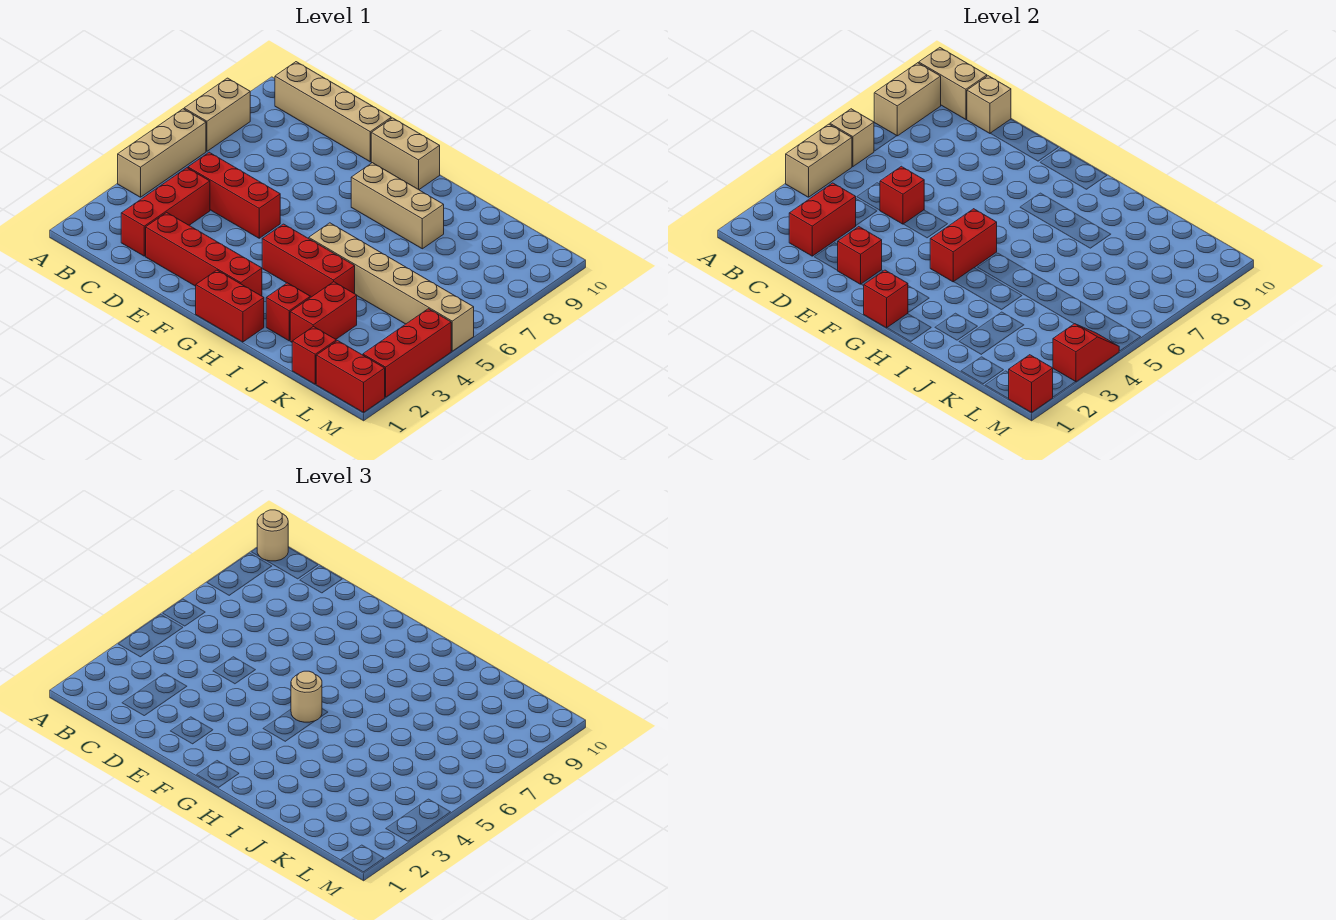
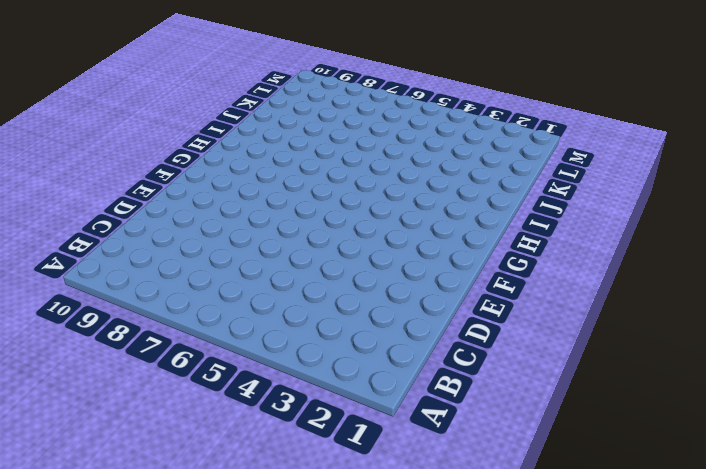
none -> tan 1x3 brick [118,109,206,197]
none -> tan 1x2 brick [184,78,250,151]
none -> tan 1x4 brick [275,62,391,162]
none -> red 1x3 brick [121,168,210,256]

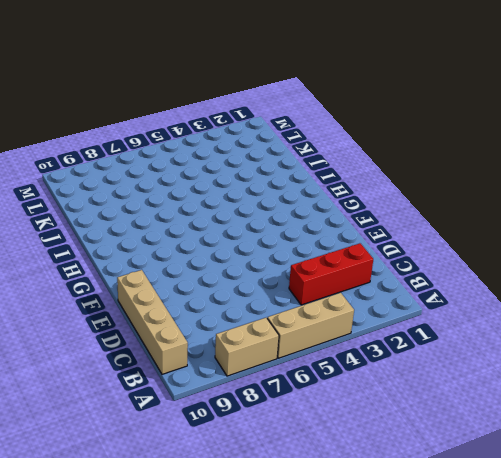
none -> red 1x3 brick [188,152,280,238]
none -> red 1x4 brick [146,212,262,296]
none -> tan 1x2 brick [371,118,440,189]
none -> red 1x2 brick [196,270,264,342]

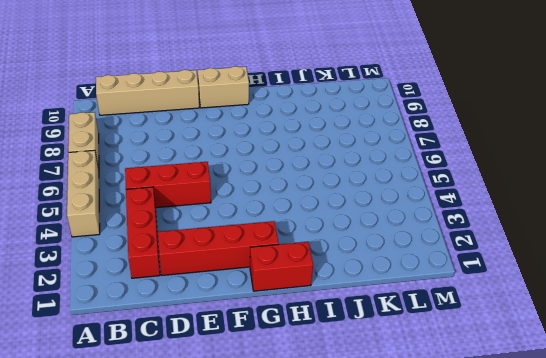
none -> red 1x3 brick [262,224,355,297]
none -> tan 1x3 brick [351,163,444,249]
none -> tan 1x6 brick [309,223,474,351]
none -> red 1x1 brick [266,283,310,341]

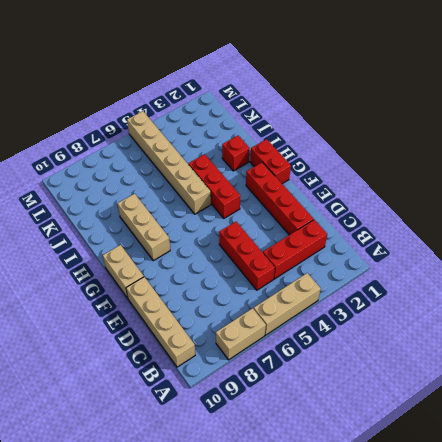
none -> red 1x2 brick [290,282,357,342]
none -> red 1x1 brick [292,326,336,384]
none -> red 1x2 brick [316,341,385,412]
none -> red 1x3 brick [363,309,451,397]

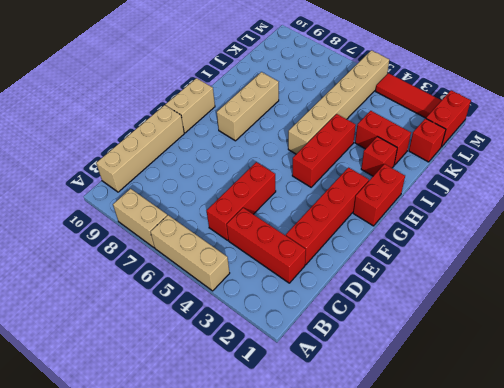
red 1x3 tile [376,73,442,118] -> red 1x3 brick [363,309,451,397]
none -> tan 1x2 brick [786,124,852,197]
none -> tan 1x1 brick [830,109,874,167]
none -> tan 1x2 brick [874,63,941,136]
none -> tan 1x2 brick [919,48,987,119]

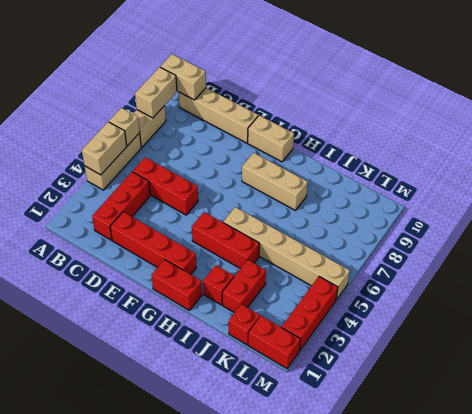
none -> red 1x2 brick [789,183,856,256]
none -> tan 1x1 brick [967,76,1011,133]
none -> red 1x1 brick [880,166,924,224]
none -> red 1x1 brick [837,227,882,284]

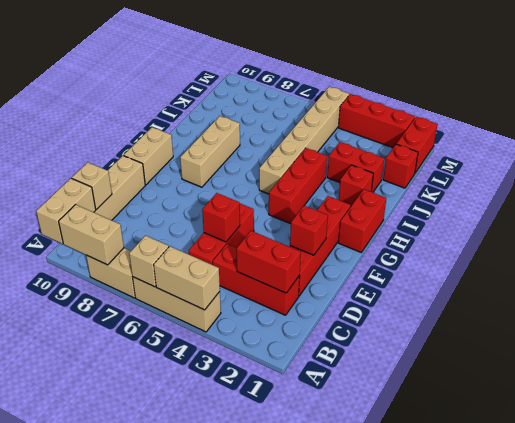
none -> red 1x1 brick [864,270,908,328]
none -> red 1x2 brick [930,209,997,282]
none -> red 1x1 brick [1009,355,1053,412]
none -> red 1x2 slope [1053,324,1119,382]

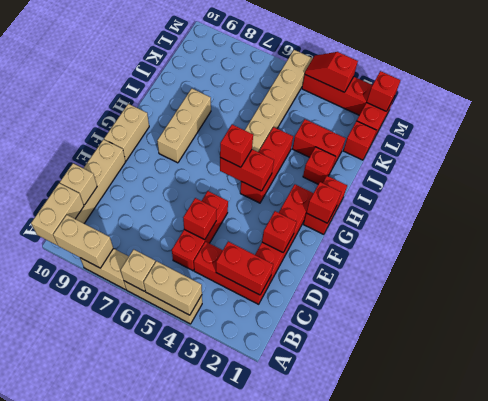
red 1x1 brick [220,125,253,167] -> tan 1x1 round brick [291,671,322,722]
none -> tan 1x1 round brick [257,510,288,561]

